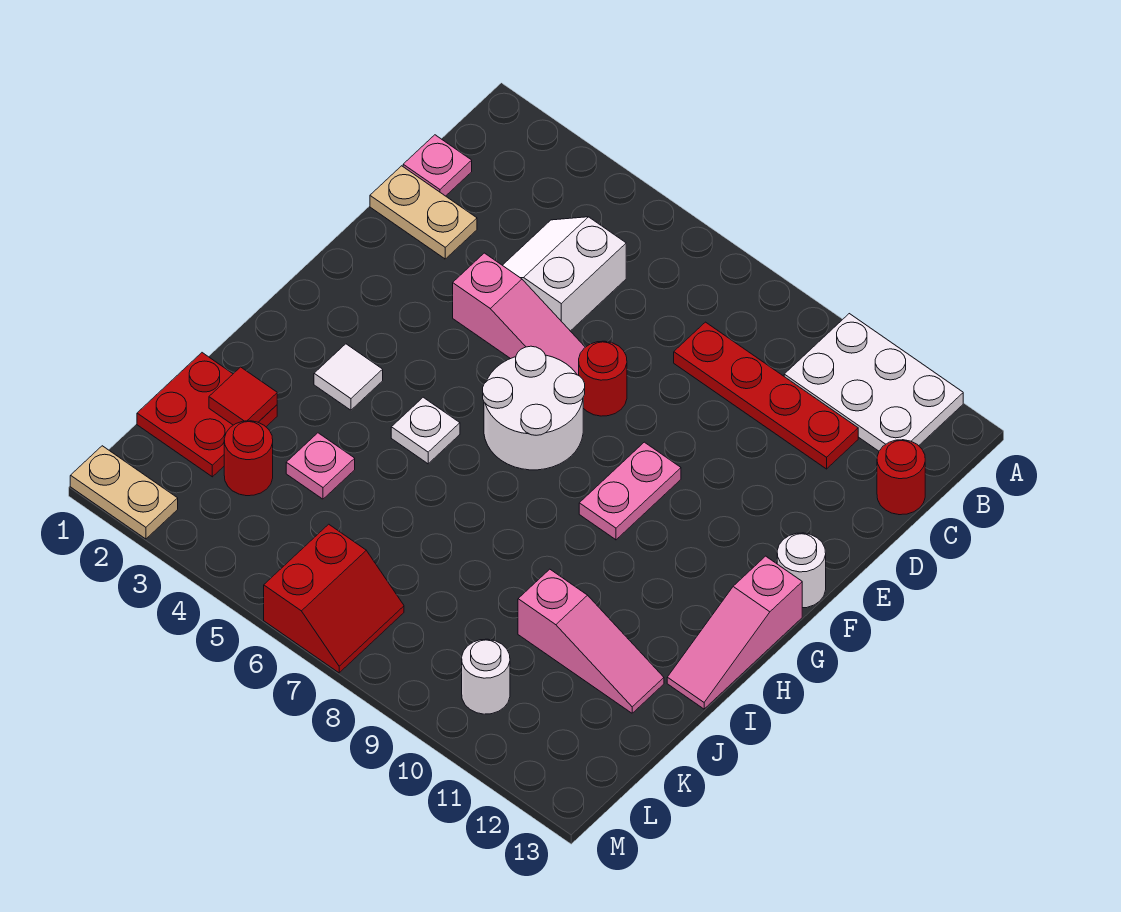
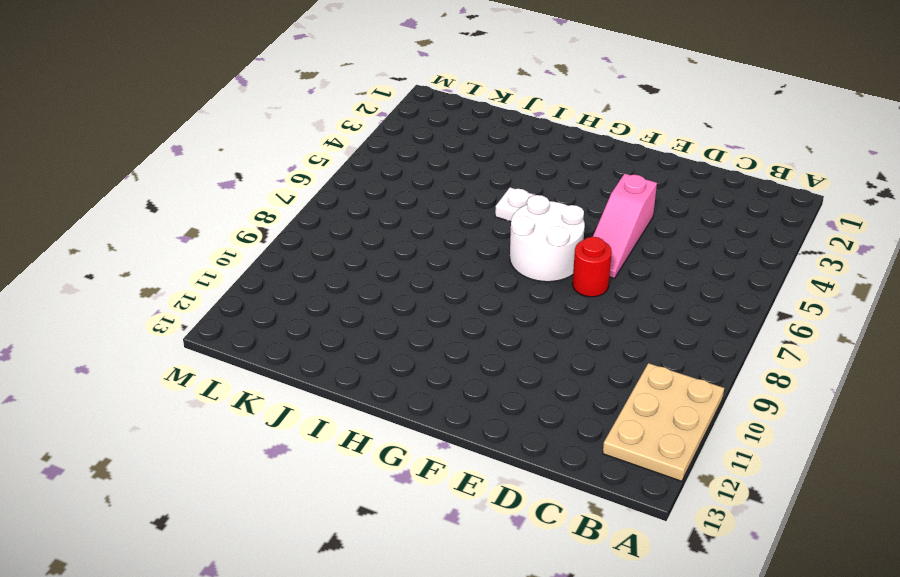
tan 2x3 plate [603,363,724,481] -> white 2x3 plate [784,314,963,451]
none -> pink 1x1 plate [403,135,472,196]
none -> white 2x2 slope [503,217,626,331]
none -> red 1x4 plate [674,322,858,469]

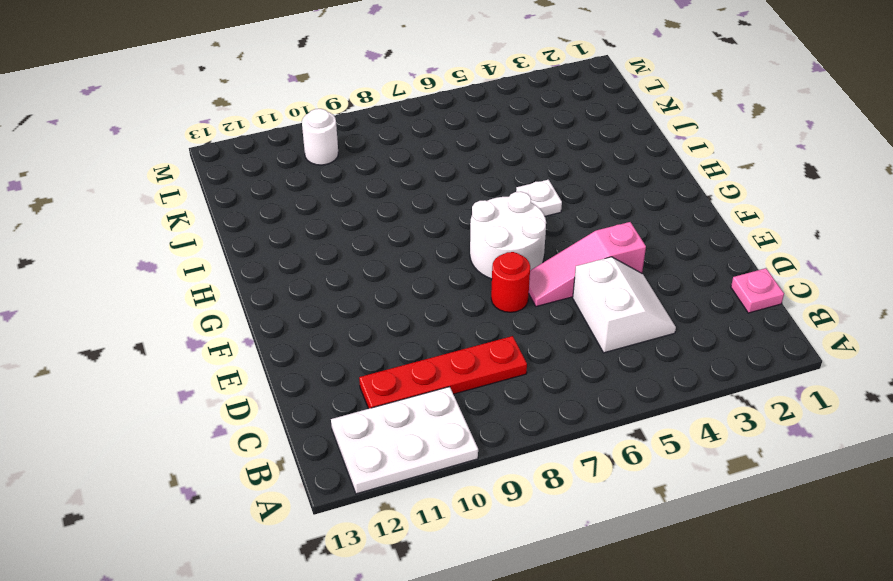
none -> red 1x1 round brick [877,440,925,515]
none -> tan 1x2 plate [370,166,477,259]
none -> pink 1x2 plate [579,442,681,540]

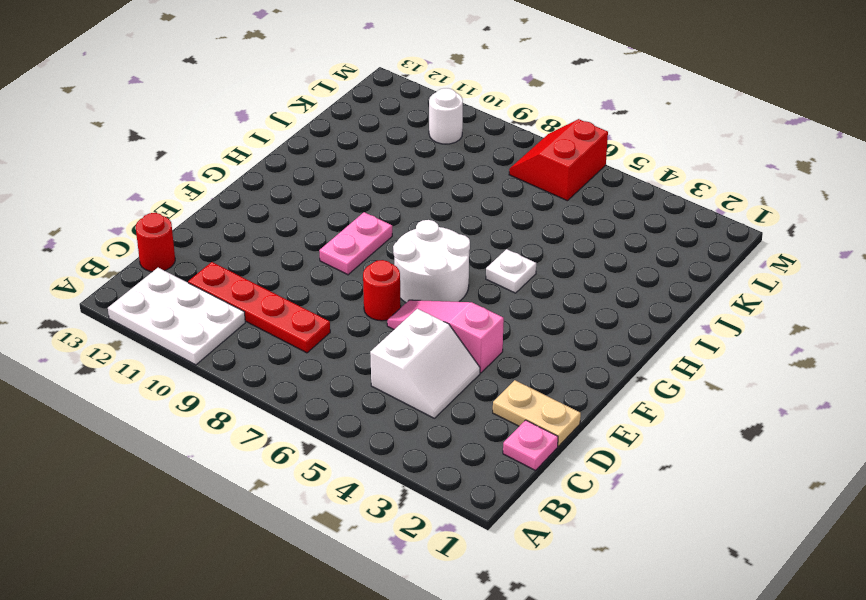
none -> white 1x1 round brick [777,533,826,608]
none -> pink 1x3 slope [667,556,802,709]
none -> white 1x1 tile [314,344,383,410]

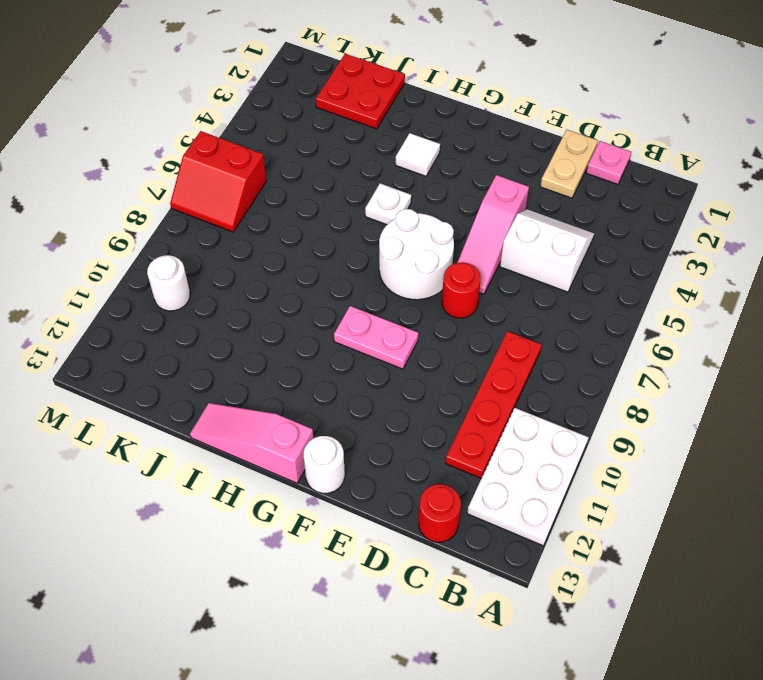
none -> pink 1x1 plate [286,433,355,499]
none -> pink 1x3 slope [518,569,664,713]
none -> red 1x1 round brick [224,421,273,496]

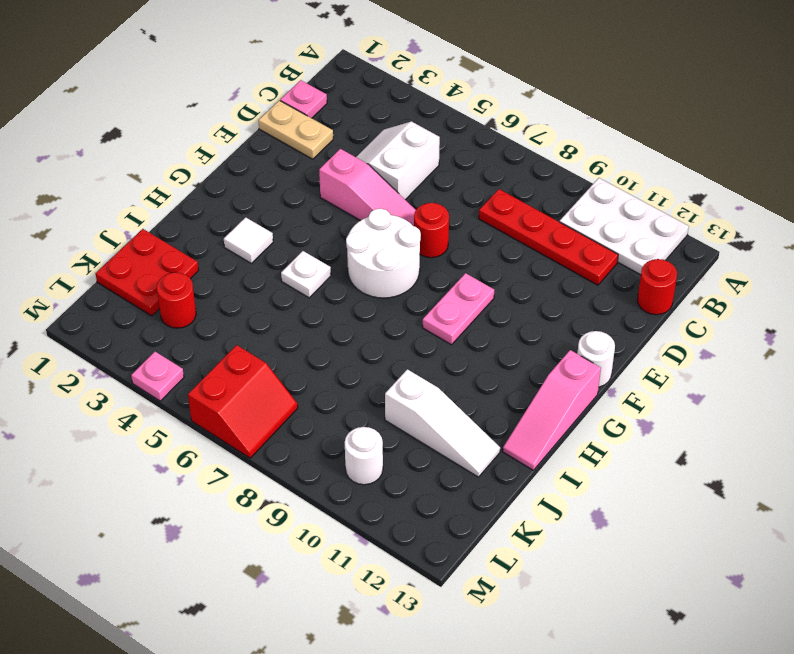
white 1x3 slope [385,369,500,477] -> pink 1x3 slope [518,569,664,713]
pink 1x1 plate [131,352,184,401] -> pink 1x1 plate moved to [286,433,355,499]
none -> tan 1x2 plate [70,446,178,539]
none -> red 1x1 tile [209,367,277,425]

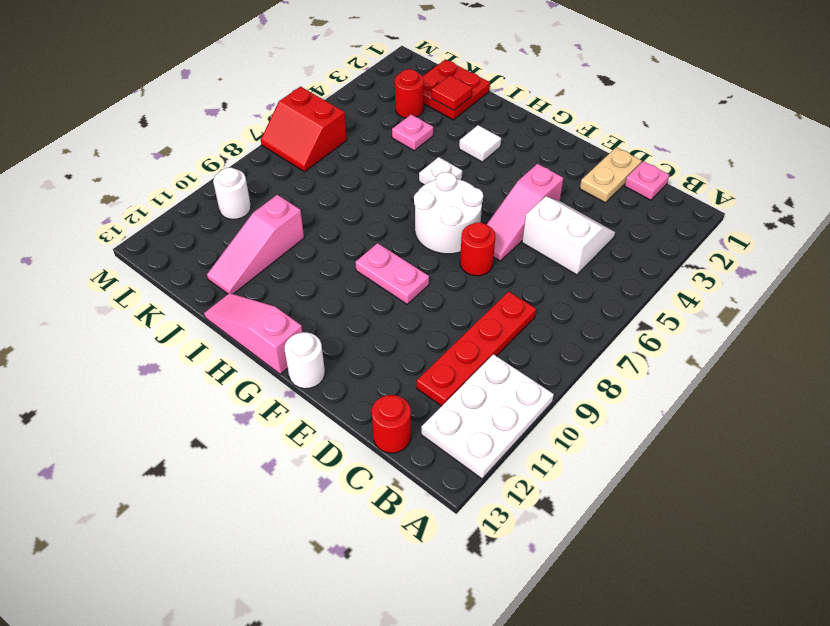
none -> tan 1x2 plate [70,446,178,539]

